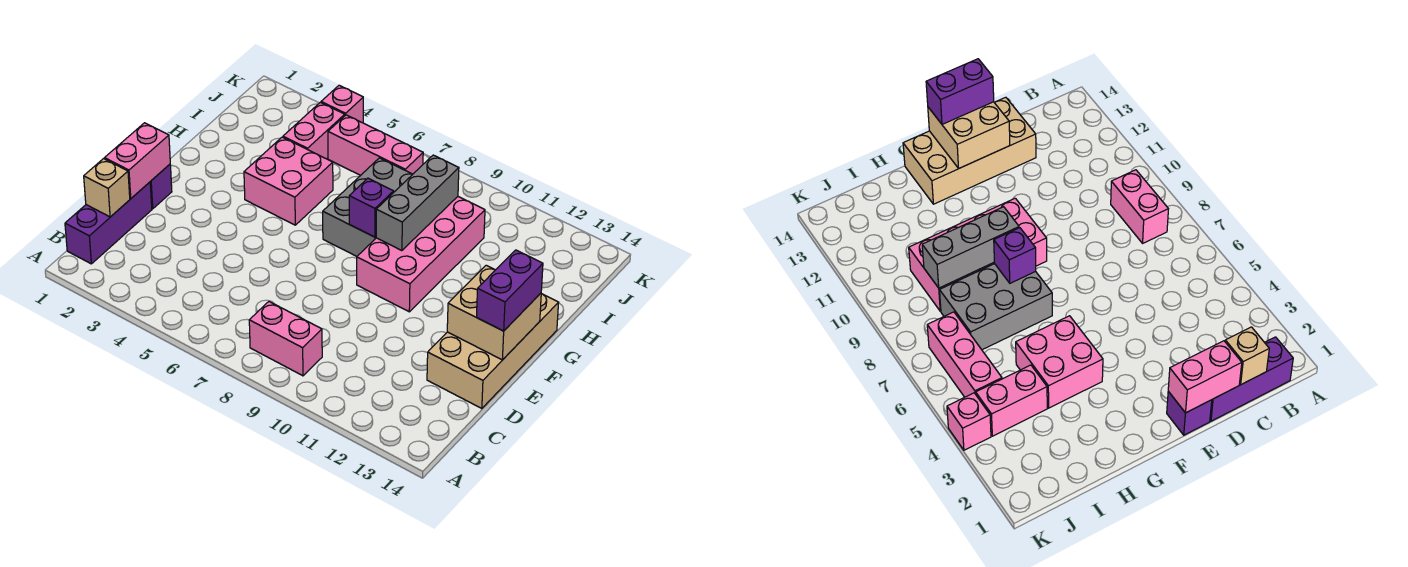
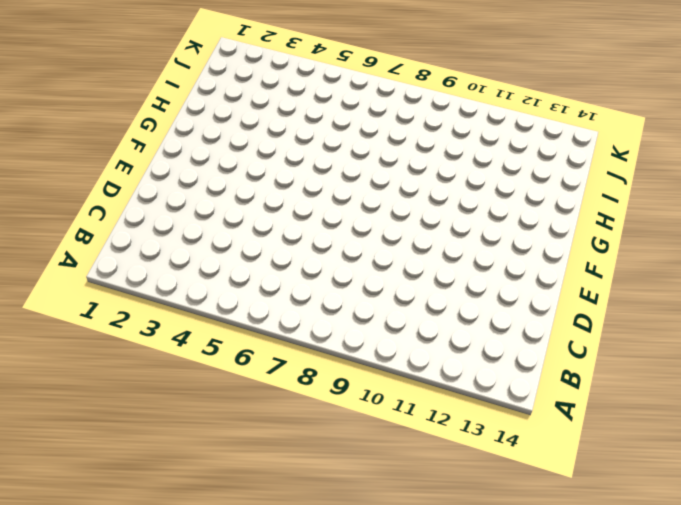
none -> purple 1x3 brick [65,182,152,264]
none -> pink 1x2 brick [249,302,322,376]
none -> tan 2x4 brick [427,294,559,409]

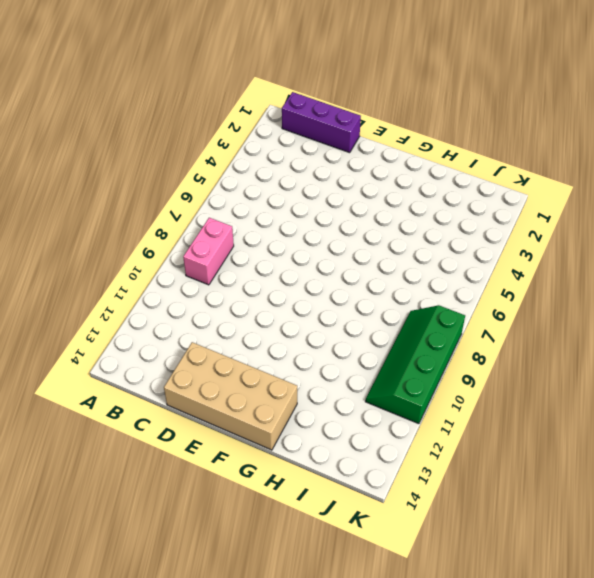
green 2x4 slope [365,305,465,424] -> none
none -> purple 1x1 brick [150,164,172,209]
none -> pink 2x4 brick [357,197,485,312]
none -> pink 2x2 brick [244,137,333,225]

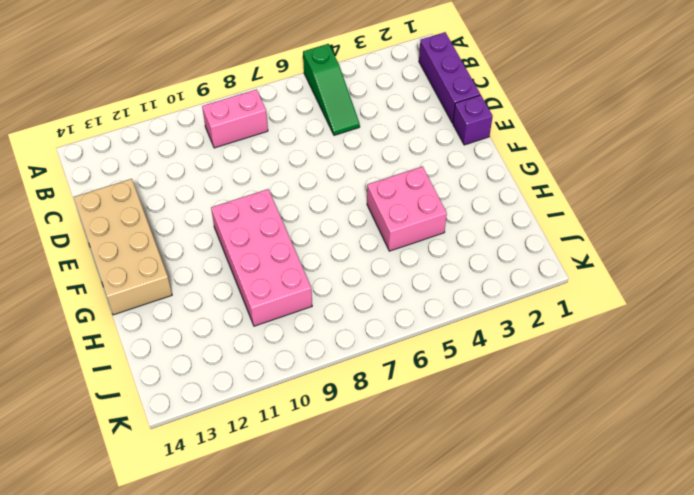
green 1x3 slope [303,44,360,135] -> none
none -> grey 2x3 brick [323,158,413,256]
none -> pink 1x2 brick [283,102,345,159]
none -> pink 1x3 brick [328,115,423,175]

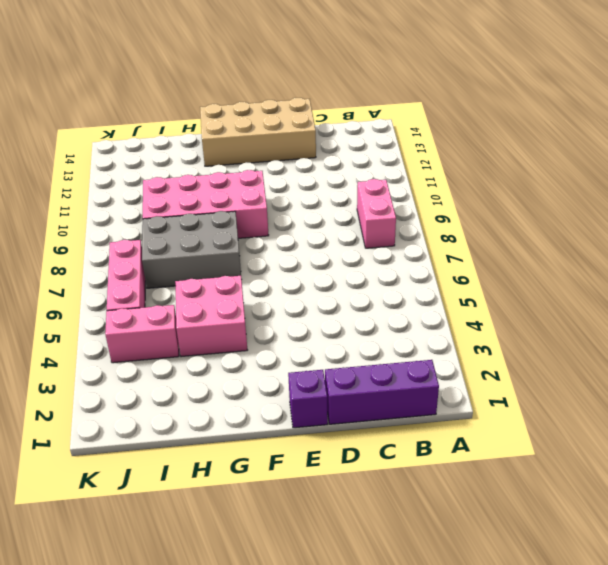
none -> pink 1x1 brick [321,85,363,123]
none -> tan 1x1 brick [84,159,130,217]
none -> pink 1x2 brick [105,123,170,198]

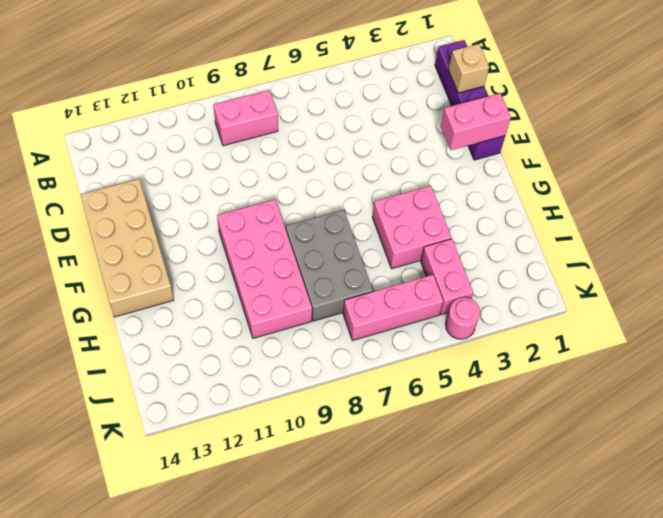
pink 1x2 brick [441,93,511,150] -> pink 1x2 brick turned to [105,123,170,198]
pink 1x1 round brick [446,297,480,339] -> pink 1x1 brick [321,85,363,123]
none -> tan 2x2 brick [447,265,541,360]
none -> purple 1x1 brick [349,178,394,237]
none -> grey 1x3 brick [376,155,459,251]

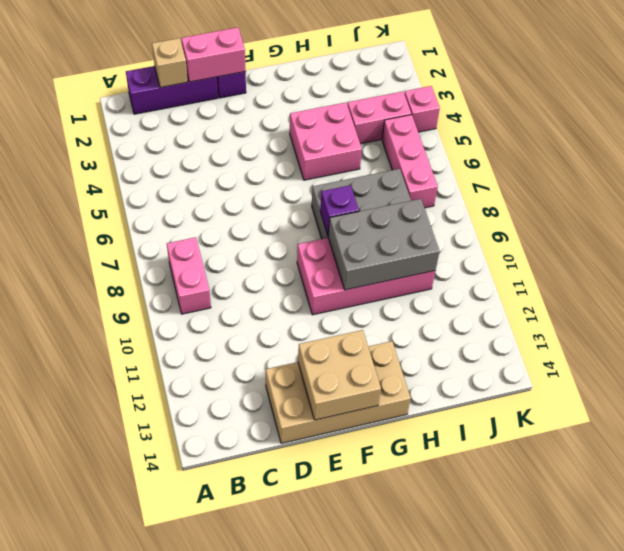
grey 2x3 brick [328,199,440,290] -> grey 1x3 brick [376,155,459,251]
none -> purple 1x2 brick [477,250,543,331]

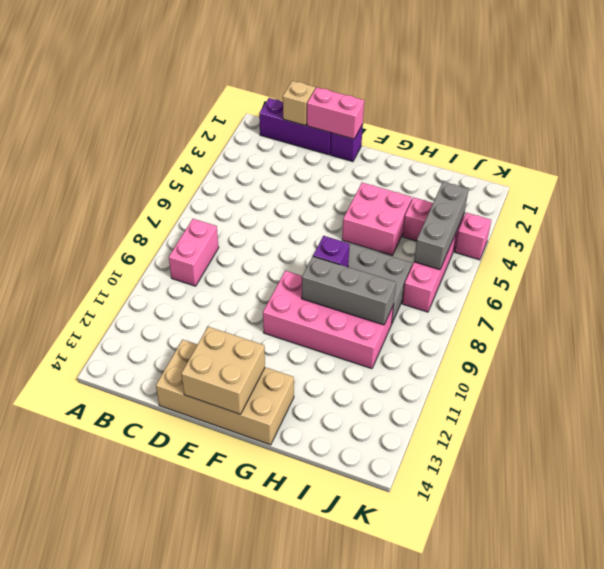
grey 1x3 brick [414,182,469,270] -> none
none -> purple 1x2 brick [477,250,543,331]

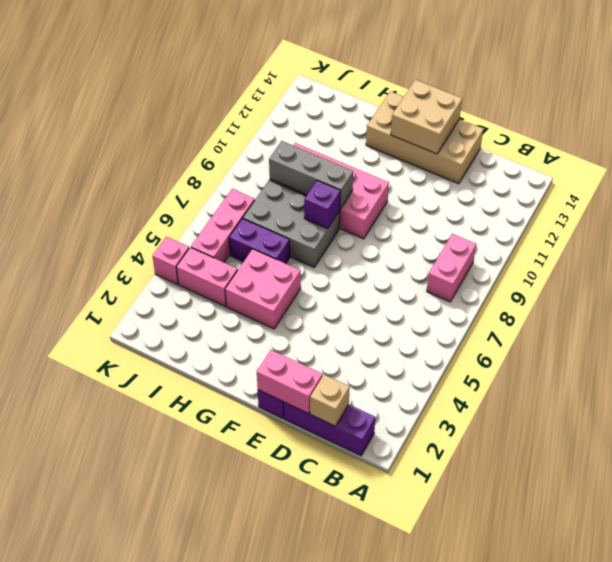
purple 1x2 brick [229,218,290,264] -> purple 1x2 brick moved to [477,250,543,331]

